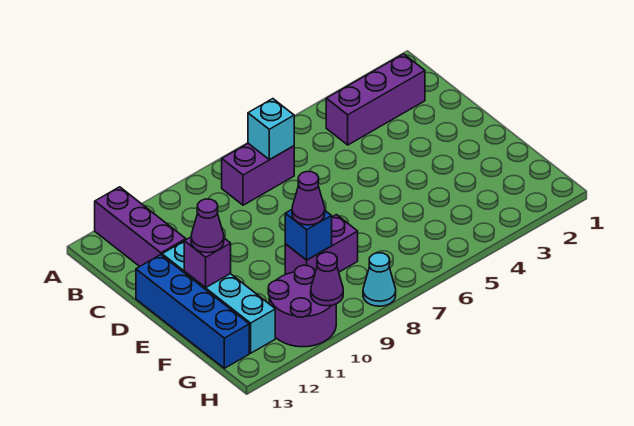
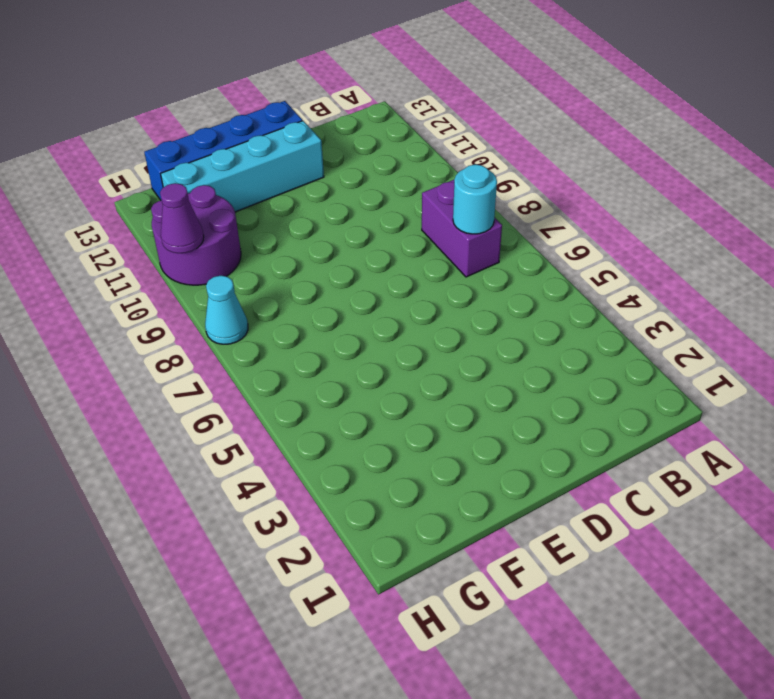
cyan 1x1 round brick [453,164,497,234] -> cyan 1x1 brick [248,99,294,160]
none -> purple 1x3 brick [95,187,186,267]
none -> purple 1x3 brick [326,54,425,145]
none -> purple 1x2 brick [285,215,358,274]

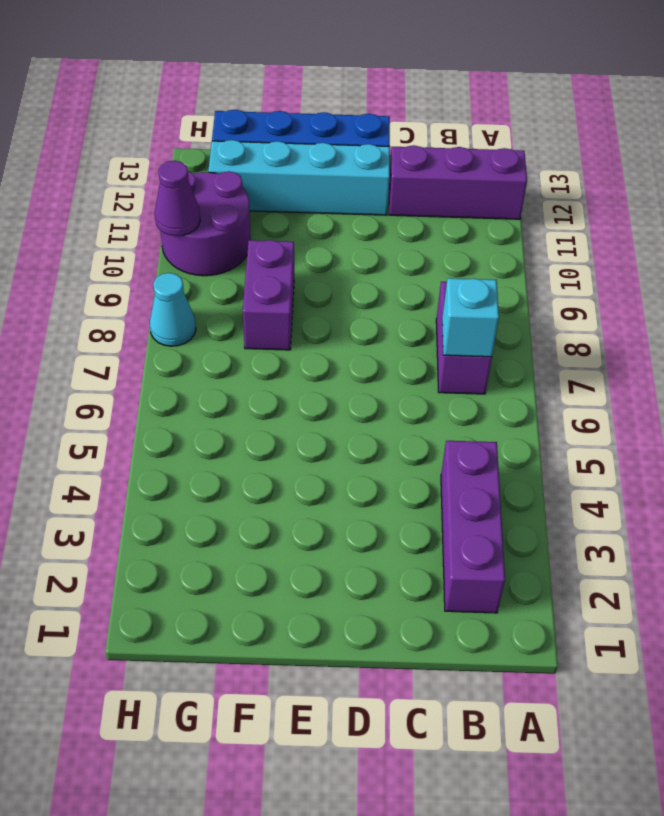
none -> purple 1x1 brick [184,237,231,288]
none -> blue 1x1 brick [285,210,332,260]
none -> purple 1x1 cone [191,199,224,253]

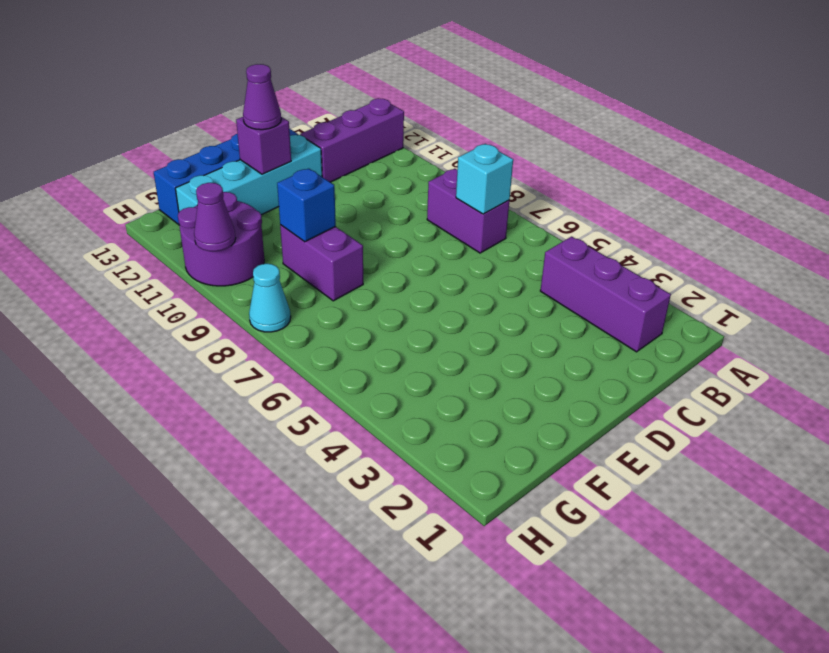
none -> purple 1x1 cone [292,172,325,225]

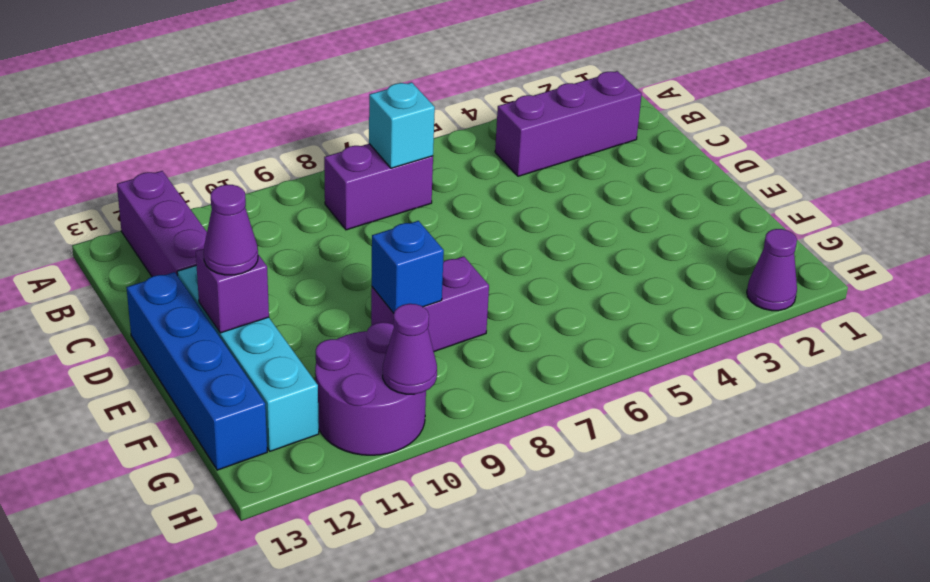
purple 1x1 cone [747,229,797,311] -> purple 1x1 cone moved to [292,172,325,225]
none -> cyan 1x1 cone [363,253,396,306]

